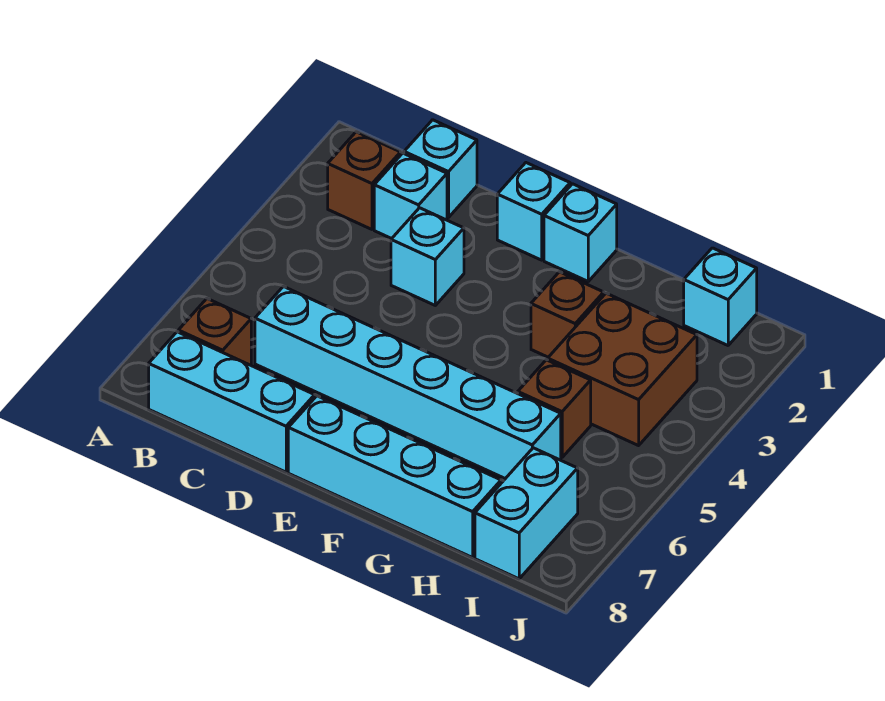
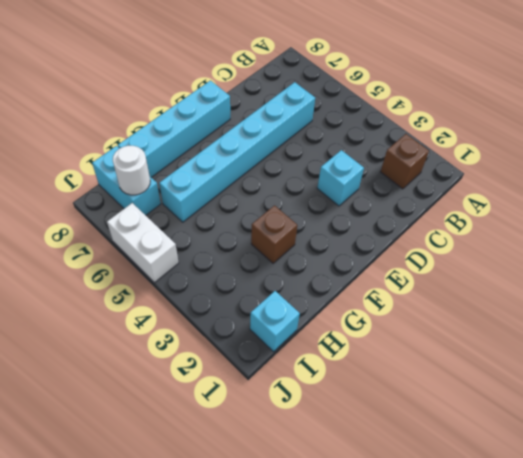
white 1x1 round brick [113,146,150,195] -> none
white 1x2 brick [107,203,179,283] -> none
none -> brown 1x1 brick [178,298,251,365]
none -> cyan 1x3 brick [149,332,315,472]
none -> cyan 1x1 brick [404,120,477,218]

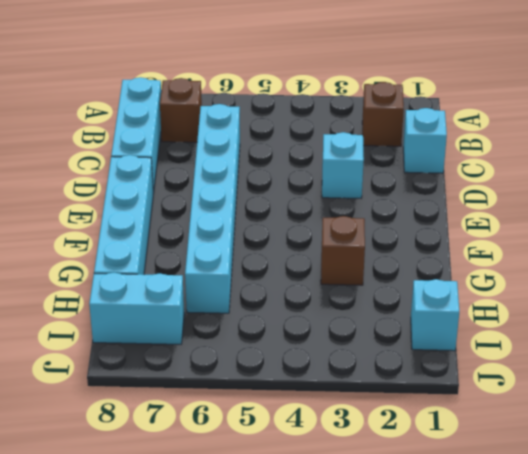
none -> cyan 1x1 brick [374,153,447,239]
none -> cyan 1x1 brick [497,163,570,260]
none -> cyan 1x1 brick [544,184,617,281]

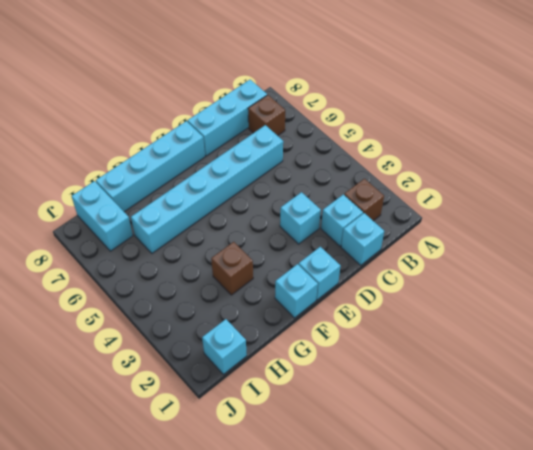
none -> brown 2x2 brick [548,293,697,446]
none -> brown 1x1 brick [518,360,591,457]

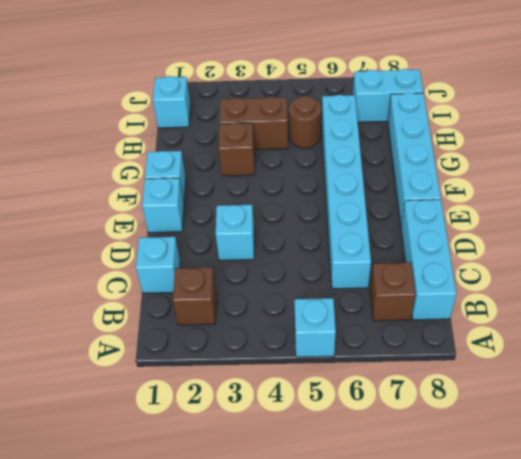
cyan 1x1 brick [295,298,336,357] -> cyan 1x1 brick moved to [374,153,447,239]
brown 1x2 brick [220,97,288,150] -> brown 2x2 brick [548,293,697,446]
brown 1x1 round brick [289,96,322,148] -> brown 1x1 brick [518,360,591,457]

